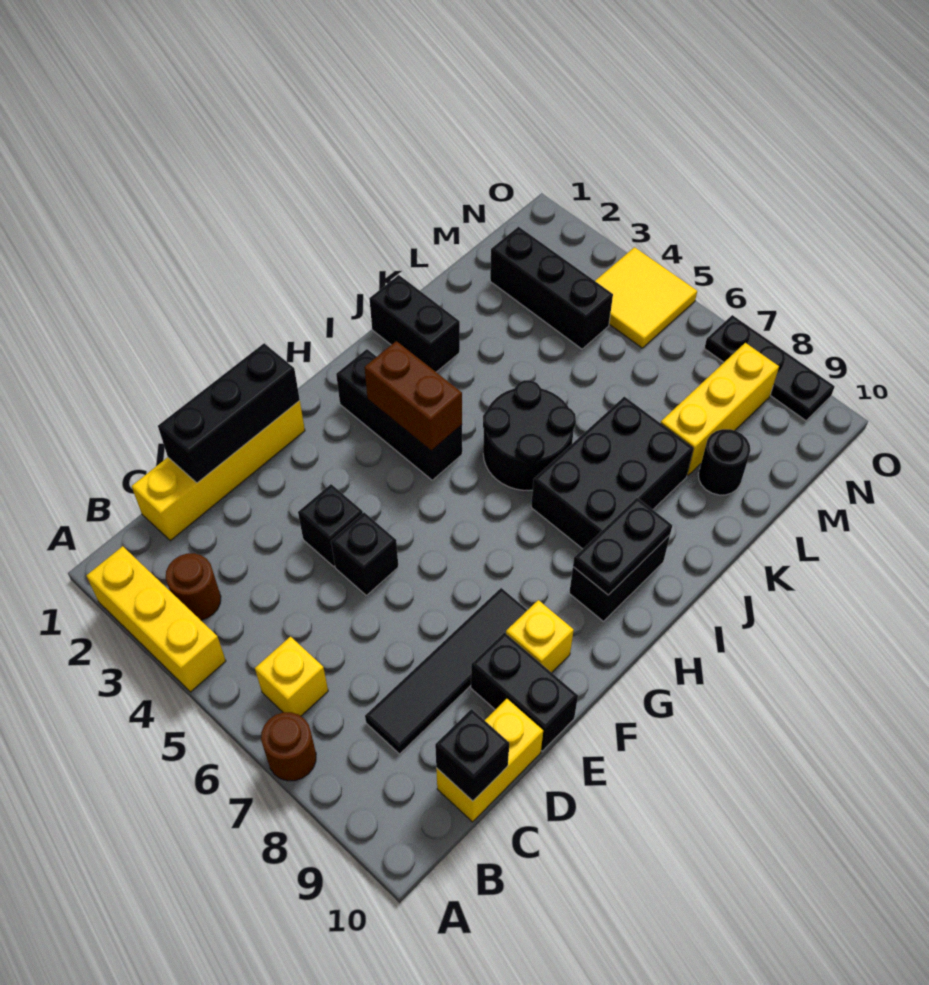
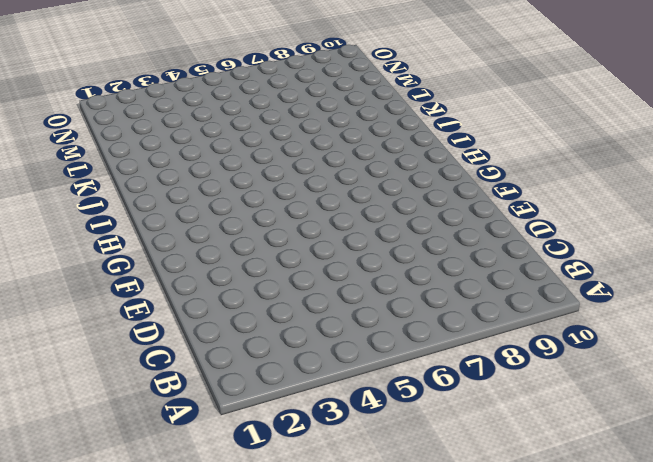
none -> yellow 1x3 brick [86,546,226,692]
none -> brown 1x1 round brick [261,712,316,781]
none -> brown 1x1 round brick [166,553,221,620]

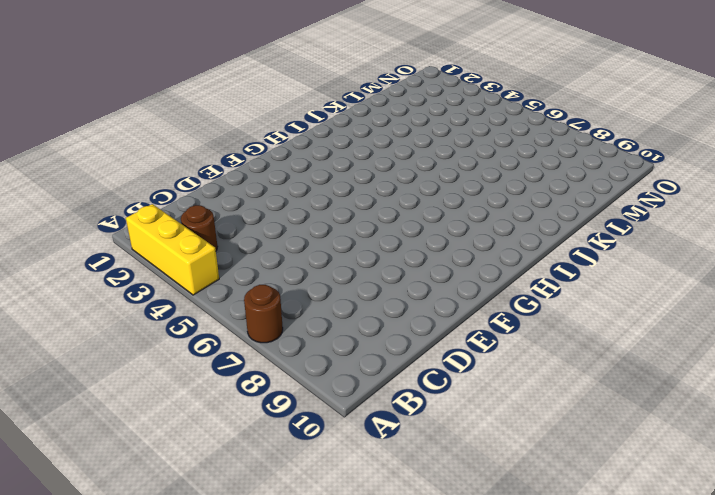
none -> yellow 1x1 brick [255,636,328,716]
none -> yellow 1x4 brick [132,401,305,541]
none -> black 1x4 tile [365,588,527,754]

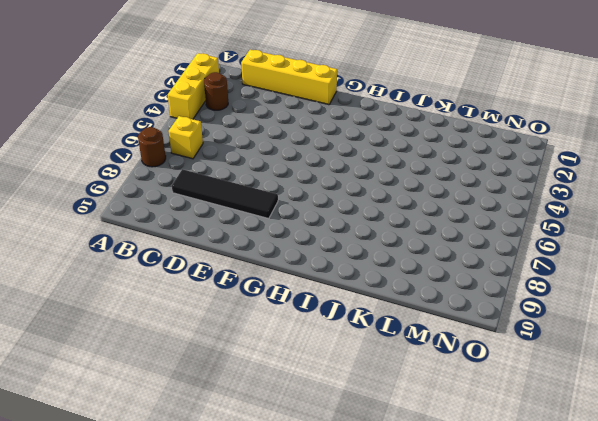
none -> yellow 1x2 brick [436,699,543,822]
none -> black 1x1 brick [298,484,363,566]
none -> black 1x1 brick [331,512,398,595]

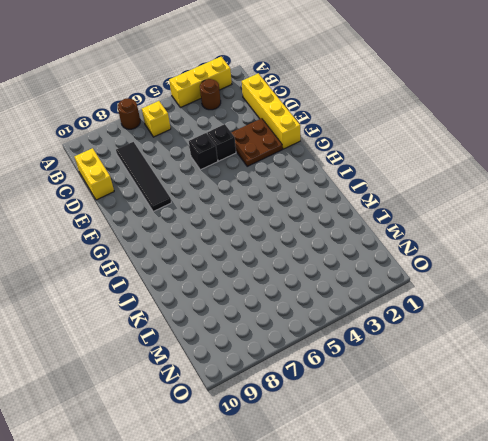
brown 2x2 plate [231,118,283,166] -> none
none -> black 1x2 brick [471,632,578,751]
none -> yellow 1x1 brick [506,600,574,673]
none -> black 1x3 brick [336,349,462,480]

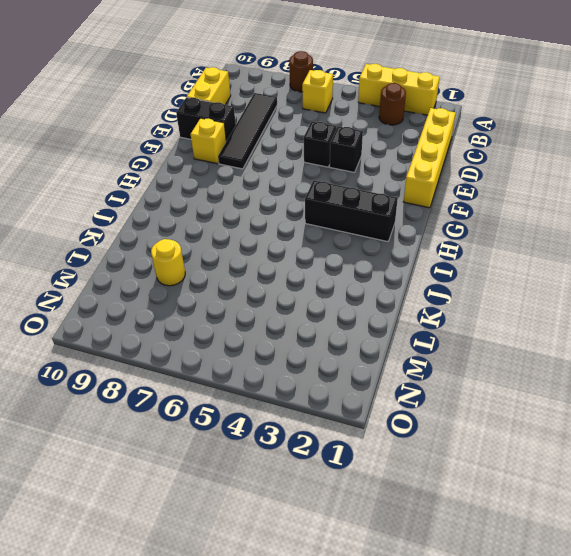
yellow 1x1 round brick [151,239,185,286] -> yellow 1x3 brick [661,343,779,476]
none -> black 1x2 brick [569,535,670,621]
none -> black 2x2 round brick [483,380,576,491]
none -> black 2x3 brick [531,397,694,549]

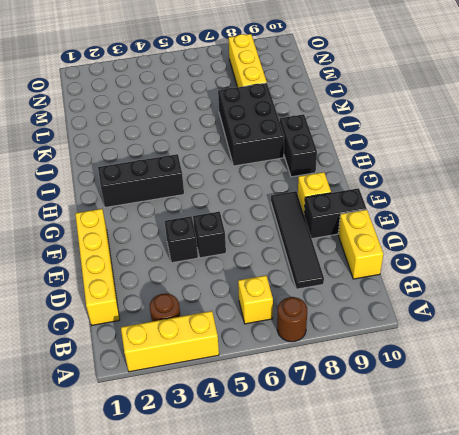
none -> black 2x2 round brick [483,380,576,491]
none -> black 1x2 brick [369,275,460,372]
none -> black 1x1 round brick [698,429,750,495]

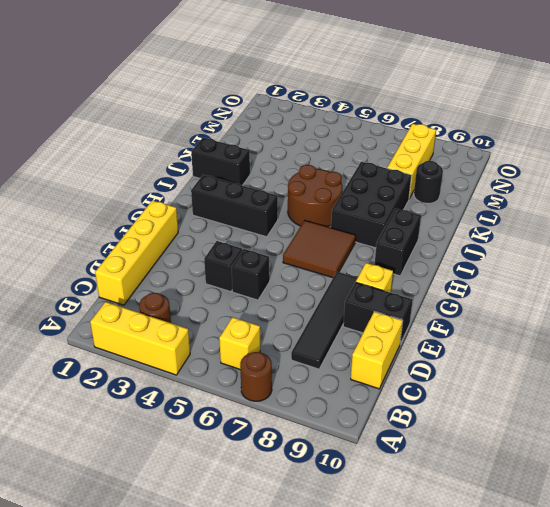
brown 2x2 tile [283,220,356,278] -> none
brown 2x2 round brick [288,165,342,227] -> black 2x2 round brick [483,380,576,491]
none -> black 1x3 brick [490,227,613,349]
none -> yellow 2x2 tile [595,247,697,348]
none -> black 1x3 plate [704,315,835,421]

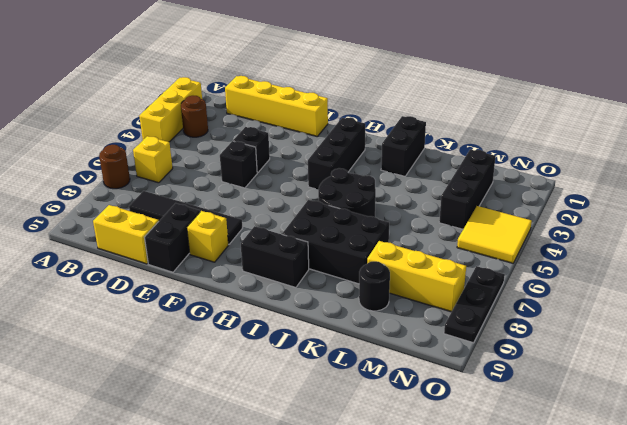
none -> black 1x1 brick [435,709,509,801]
none -> black 1x3 brick [158,343,300,483]
none -> brown 1x2 brick [364,341,462,451]

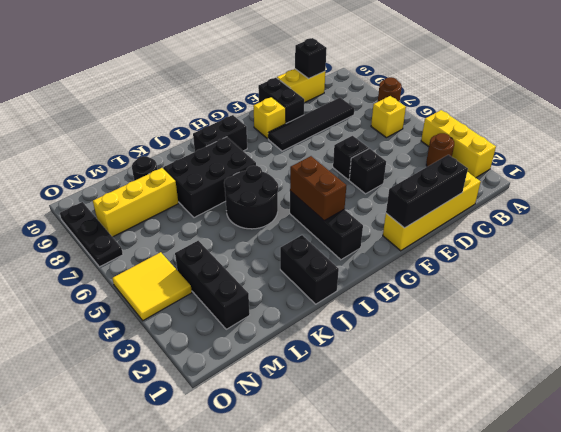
none -> black 1x2 plate [573,498,672,595]

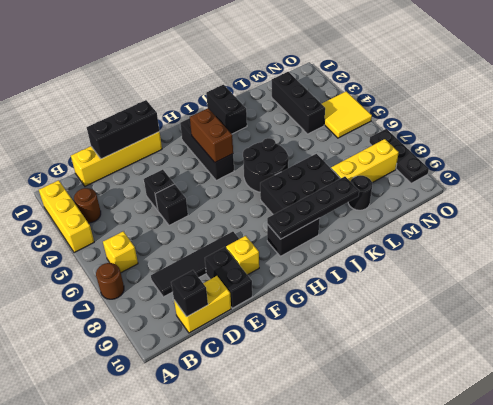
black 1x4 plate [267,177,359,239] -> black 1x2 plate [573,498,672,595]

